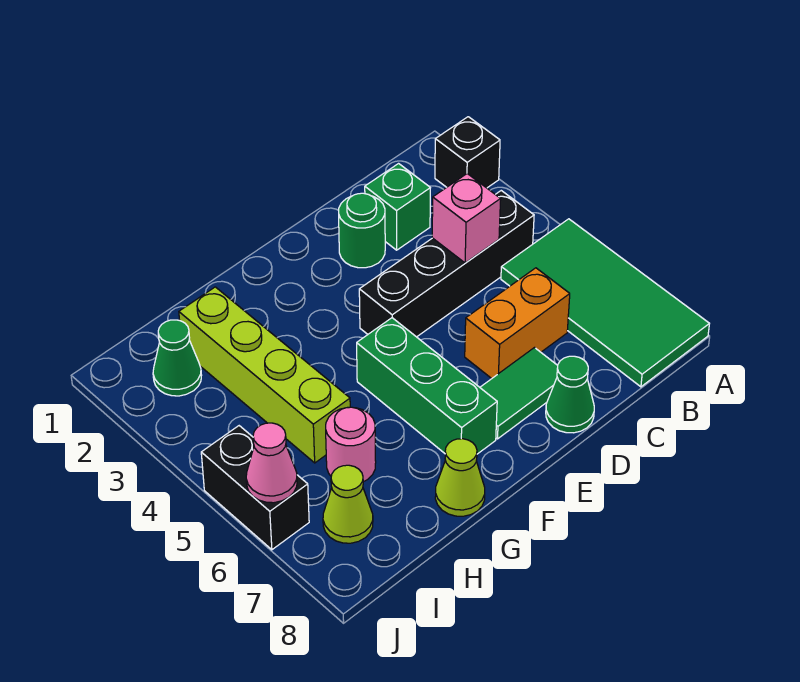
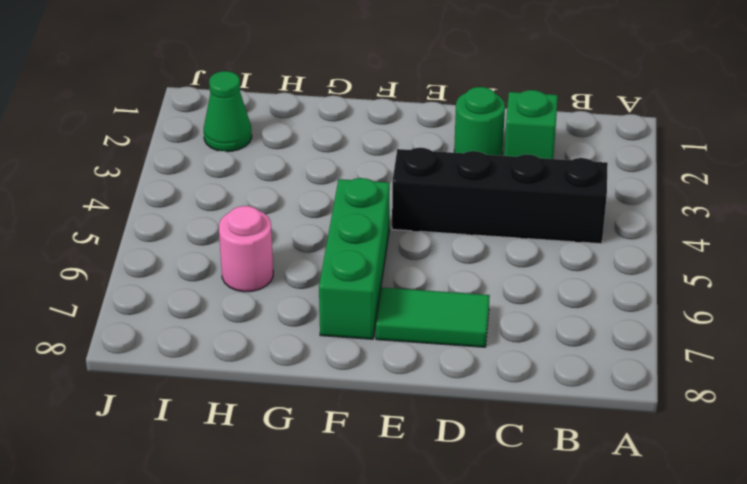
none -> black 1x1 brick [435,117,500,188]
none -> green 2x4 tile [501,219,709,387]
none -> orange 1x2 brick [465,268,570,379]

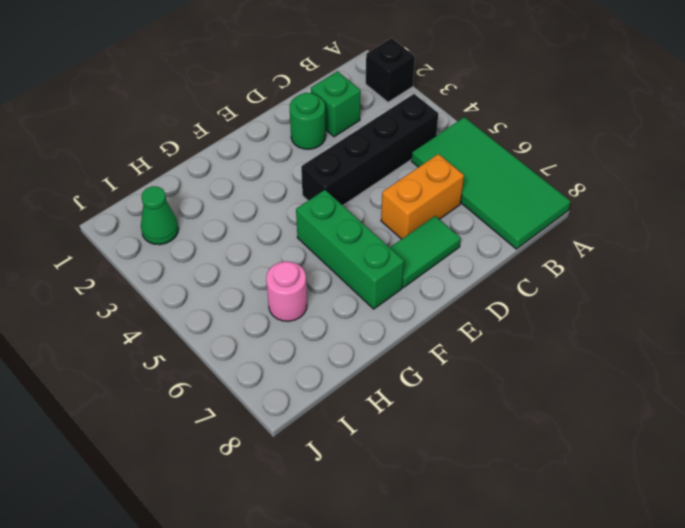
none -> green 1x1 cone [546,356,594,433]
none -> lime 1x1 cone [435,439,485,516]
none -> lime 1x4 brick [179,287,350,463]

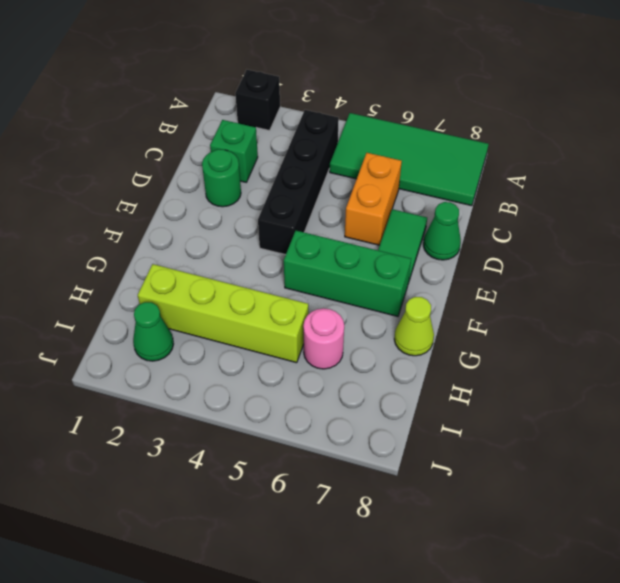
none -> lime 1x1 cone [323,465,373,543]
none -> black 1x2 brick [201,426,309,550]
none -> pink 1x1 brick [432,174,501,263]

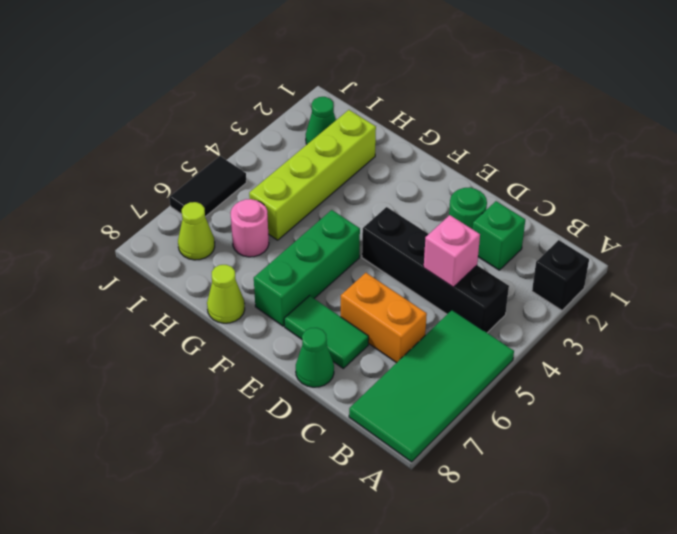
black 1x2 tile [169,156,246,217] -> black 1x2 brick [201,426,309,550]
none -> pink 1x1 cone [246,423,297,503]

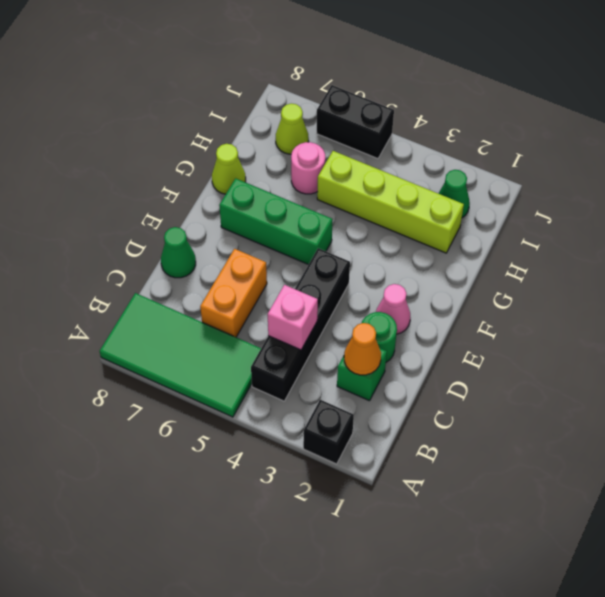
orange 1x1 cone [344,323,381,375] -> none
pink 1x1 cone [376,284,410,334] -> pink 1x1 cone moved to [246,423,297,503]
none -> green 1x2 tile [480,348,558,439]

